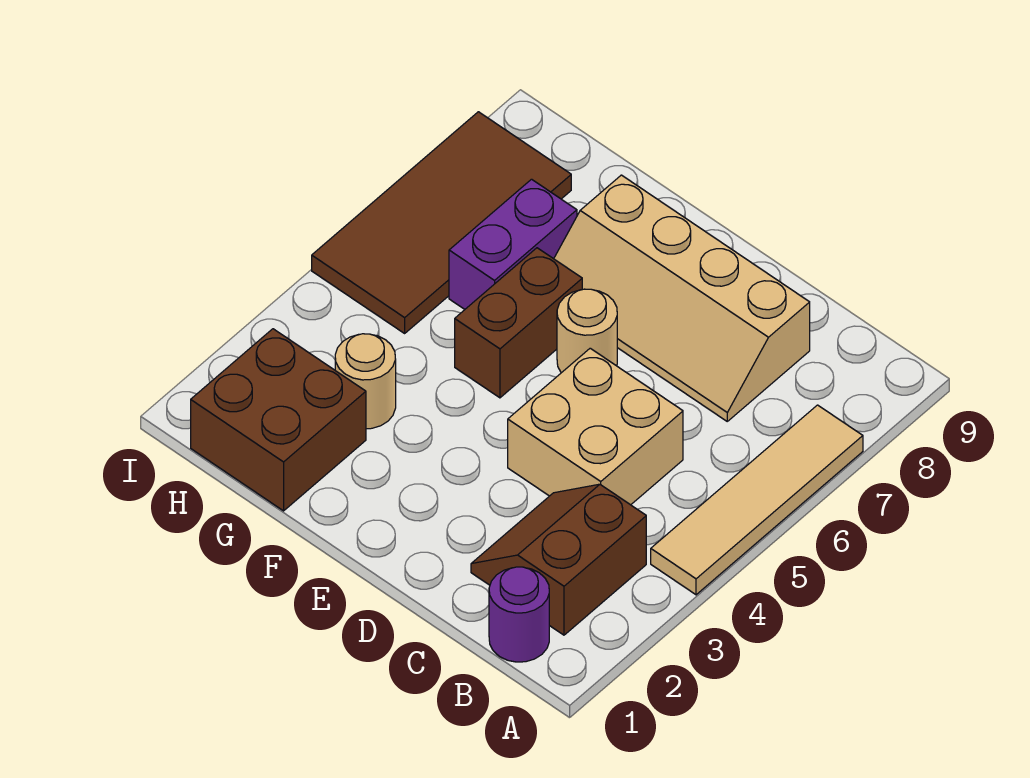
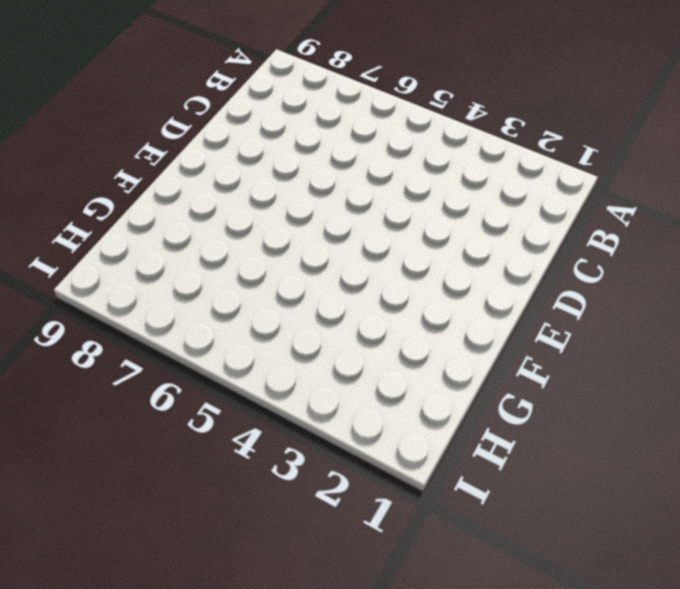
none -> tan 1x4 tile [651,405,863,595]
none -> purple 1x1 round brick [489,567,549,662]

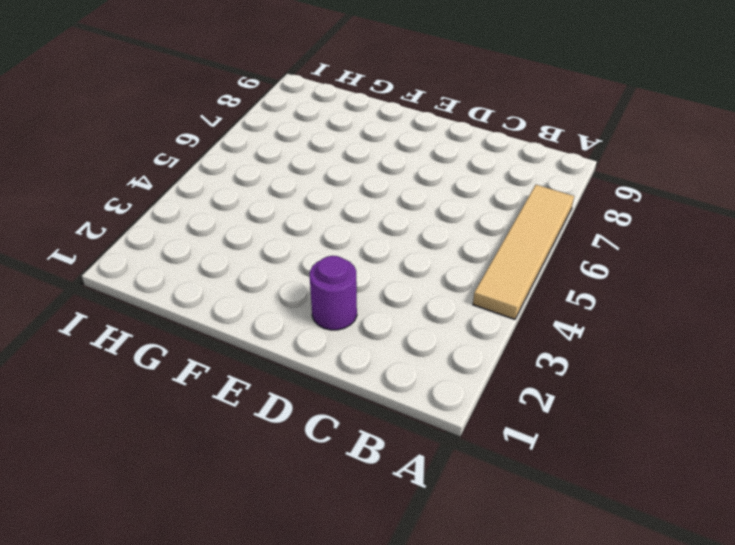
purple 1x1 round brick [310,256,357,330] -> purple 1x1 round brick moved to [489,567,549,662]
none -> brown 2x2 slope [471,484,646,635]
none -> tan 2x2 brick [508,348,683,505]

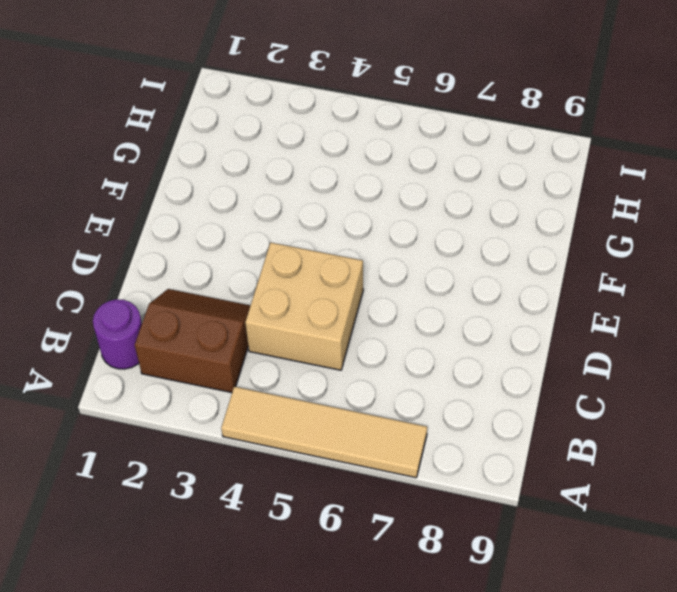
none -> tan 2x4 slope [554,175,810,421]
none -> tan 1x1 round brick [557,289,617,373]

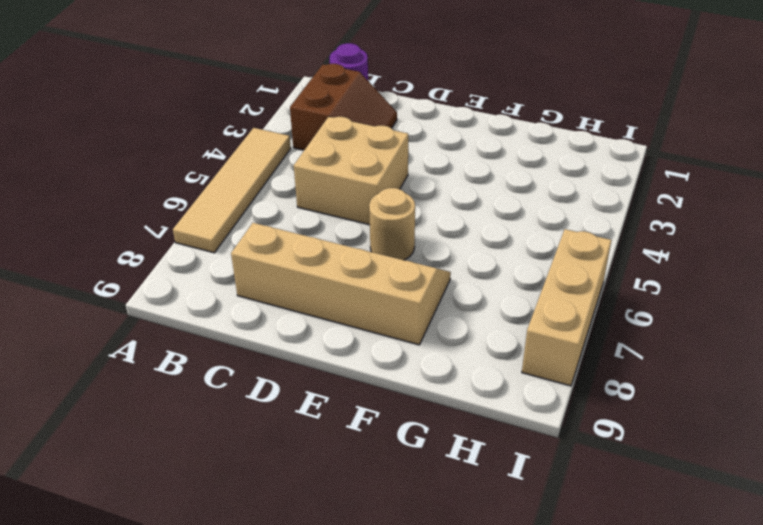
tan 1x3 brick [522,229,611,386] -> brown 2x4 tile [312,112,571,333]
none -> brown 1x2 brick [455,248,582,398]
none -> brown 2x2 brick [191,329,366,511]

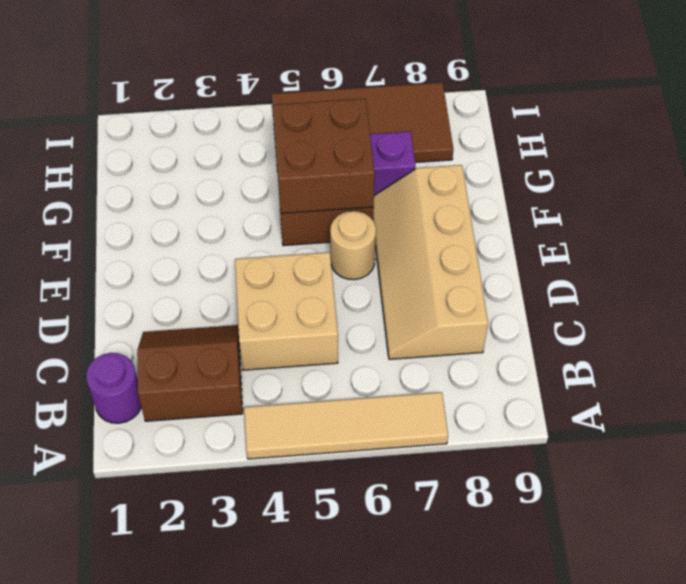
brown 2x2 brick [273,99,375,213] -> brown 2x2 brick moved to [191,329,366,511]
none -> tan 1x1 round brick [335,334,396,429]

